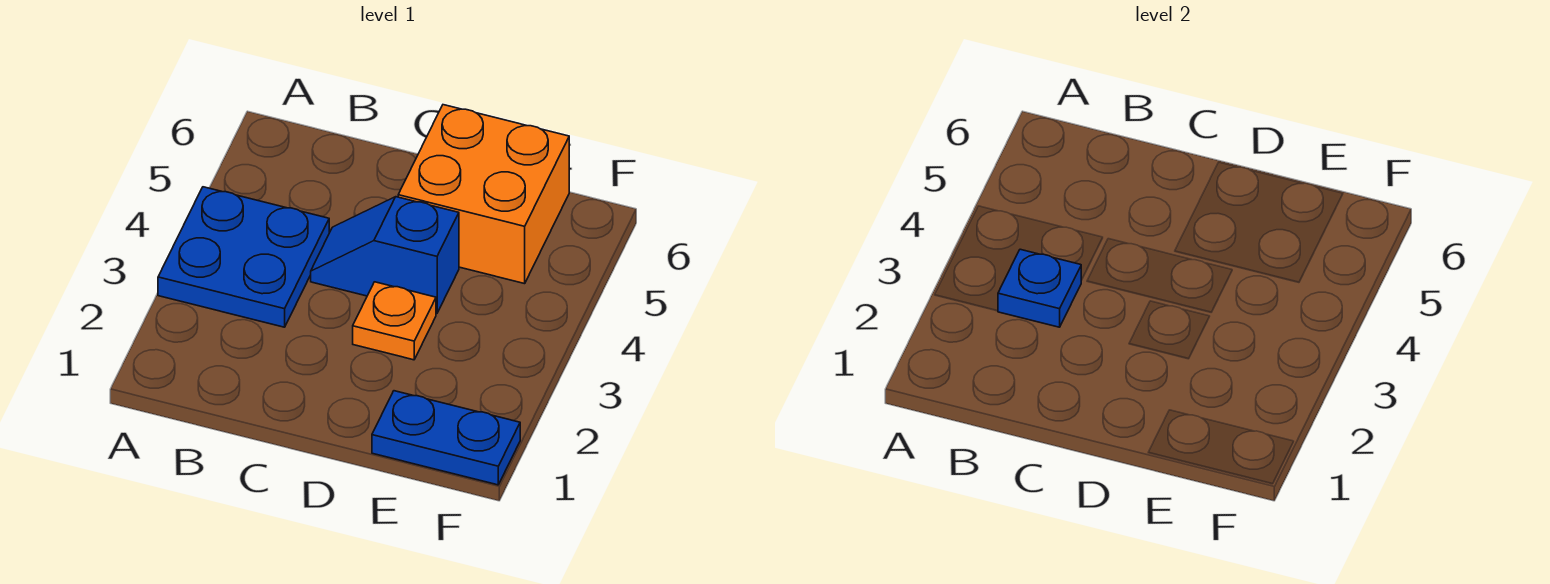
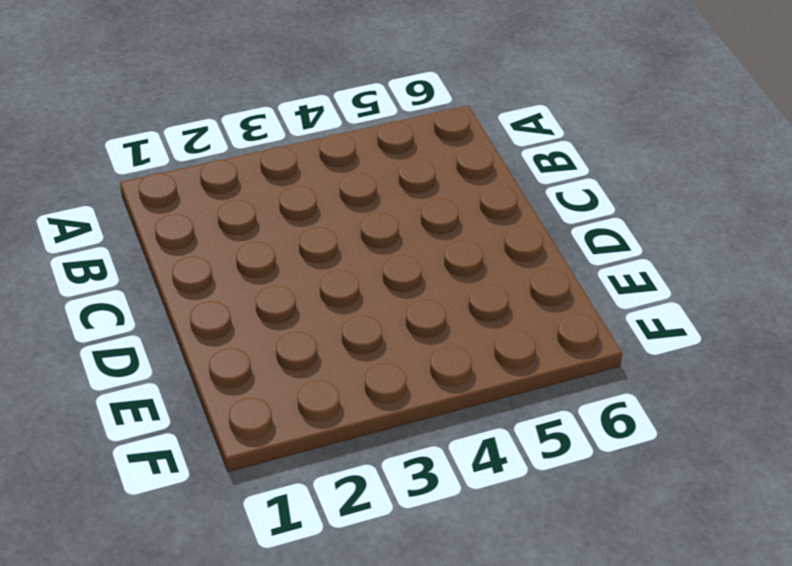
none -> blue 2x2 plate [158,187,329,327]
none -> blue 1x2 slope [311,197,459,314]

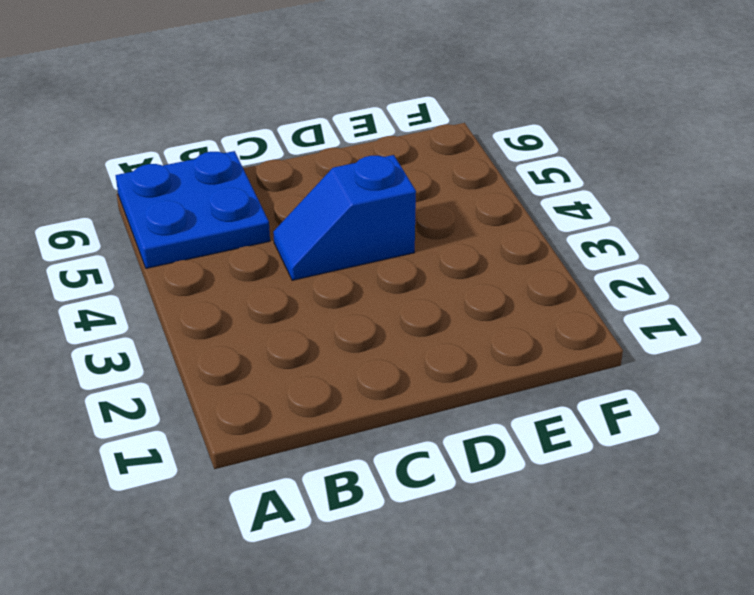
blue 2x2 plate [116,151,270,268] -> blue 2x2 plate moved to [158,187,329,327]
none -> orange 1x1 plate [353,282,436,360]
none -> orange 2x2 brick [398,105,569,284]

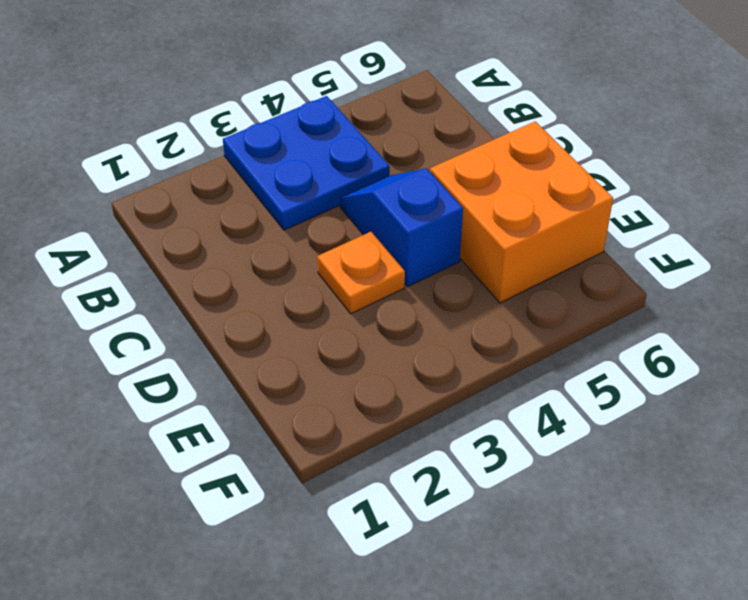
none -> blue 1x2 plate [372,391,520,485]
none -> blue 1x1 plate [998,249,1081,327]

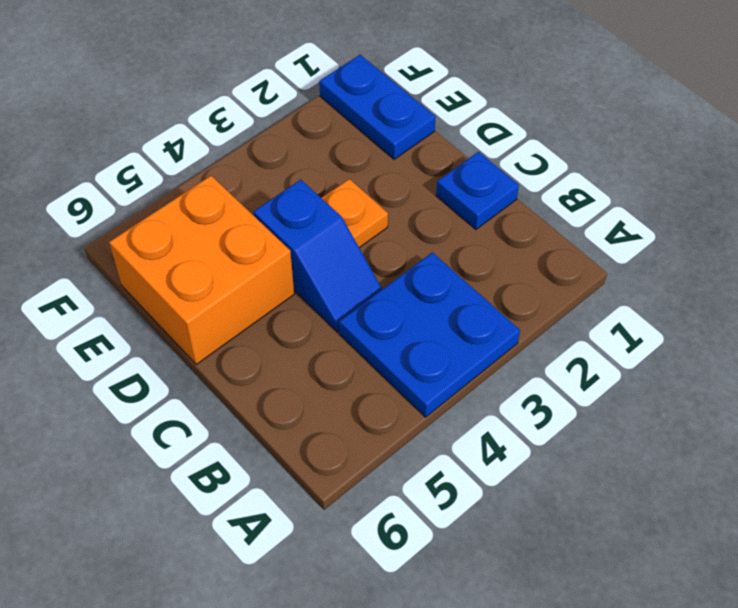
blue 1x1 plate [436,152,519,230] -> blue 1x1 plate moved to [998,249,1081,327]

